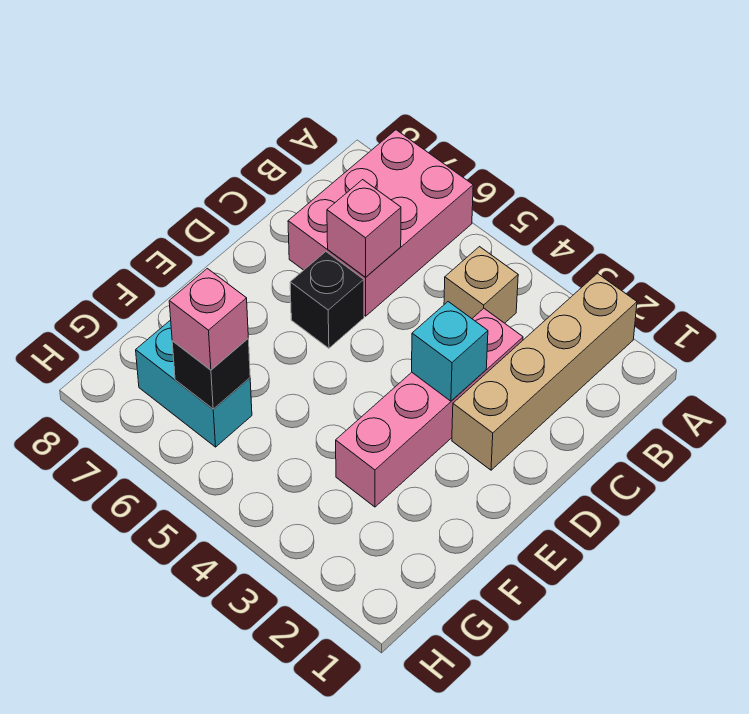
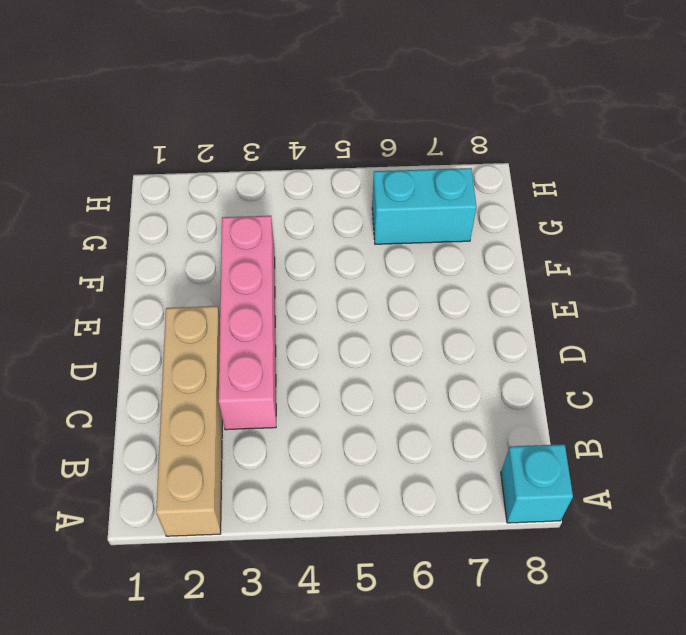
cyan 1x1 brick [501,444,573,523] -> cyan 1x1 brick moved to [412,302,488,401]
none -> pink 2x3 brick [288,130,473,316]
none -> tan 1x1 brick [444,247,518,323]

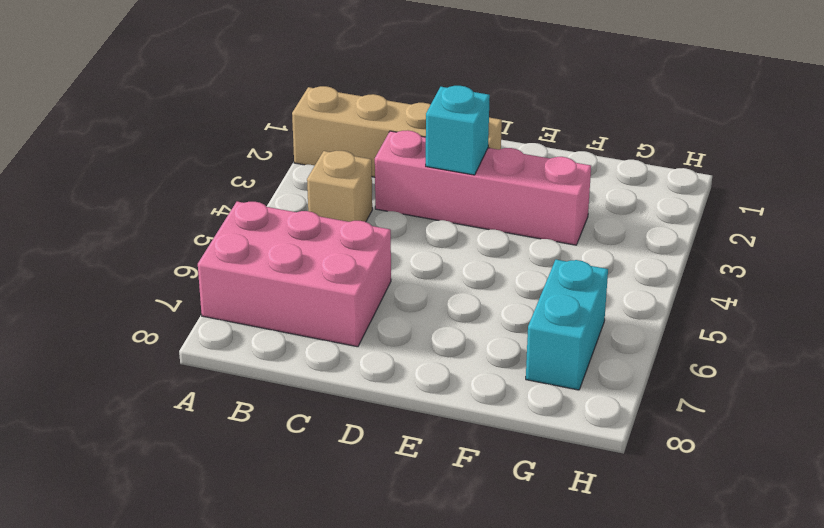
none -> black 1x1 brick [290,252,364,348]
none -> pink 1x1 brick [327,180,401,277]

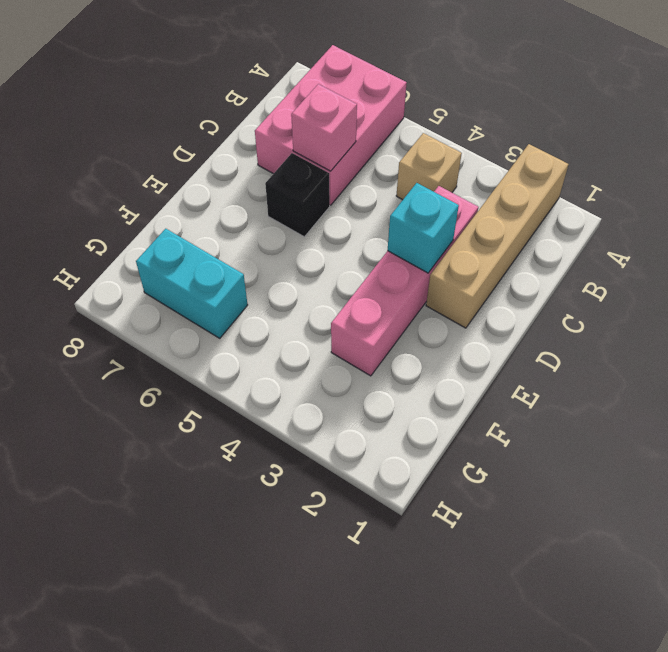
none -> black 1x1 brick [172,339,250,409]
none -> pink 1x1 brick [169,269,248,370]

